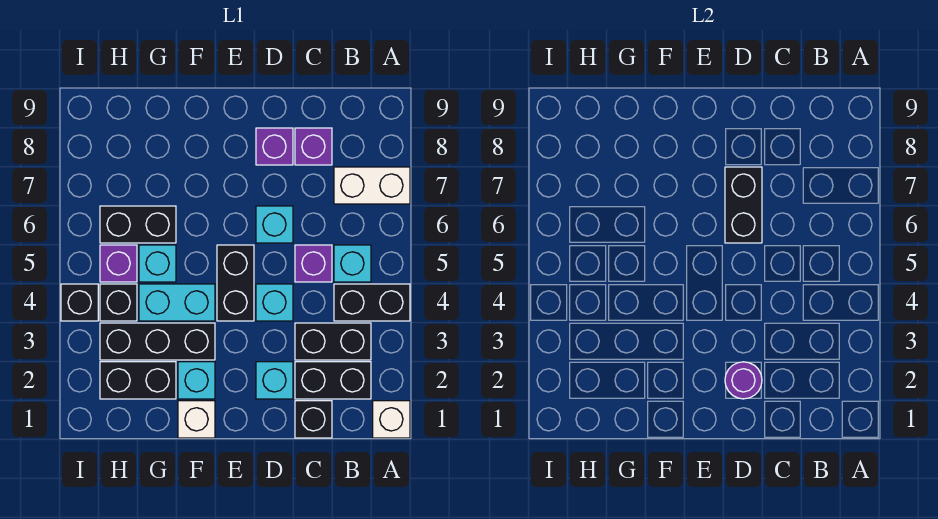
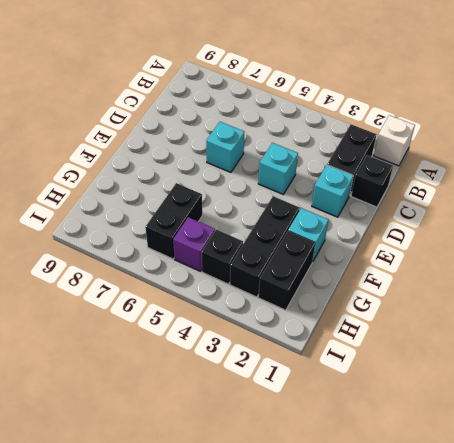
none -> black 1x2 brick [334,284,410,321]
none -> white 1x2 brick [334,167,410,204]
none -> black 1x2 brick [295,323,371,360]

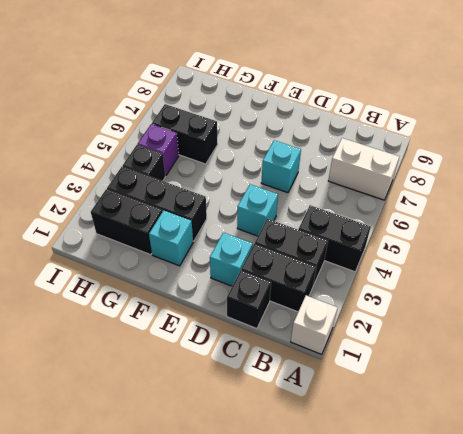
none -> cyan 1x1 brick [334,245,371,282]
none -> purple 1x1 brick [295,245,332,282]
none -> purple 1x1 brick [295,128,332,165]

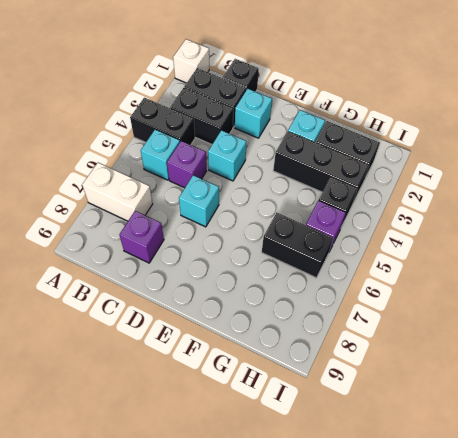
none -> purple 1x1 brick [256,128,293,165]
none -> black 1x2 brick [217,245,254,321]
none -> white 1x1 brick [178,401,215,438]

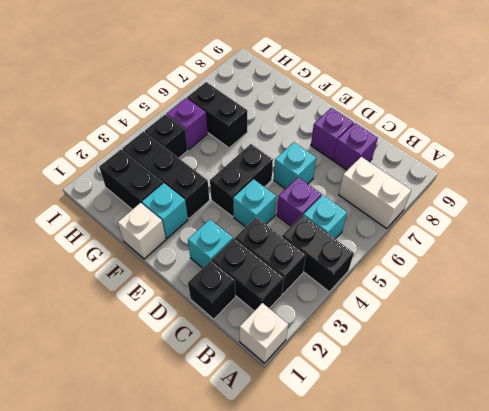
none -> cyan 1x2 brick [139,284,215,321]
none -> cyan 1x1 brick [139,245,176,282]
none -> black 1x1 brick [61,284,98,321]

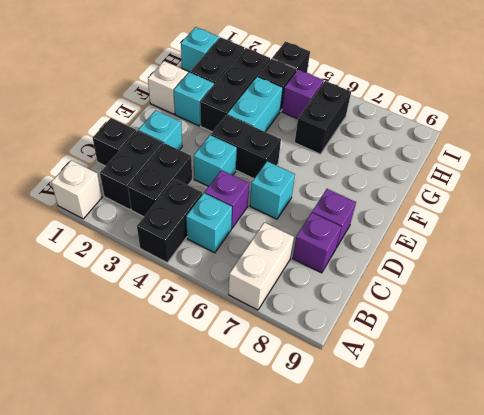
cyan 1x1 brick [181,27,219,72] -> cyan 1x1 brick moved to [139,245,176,282]
none -> purple 1x1 round brick [725,362,762,399]
none -> black 1x2 brick [725,167,762,243]

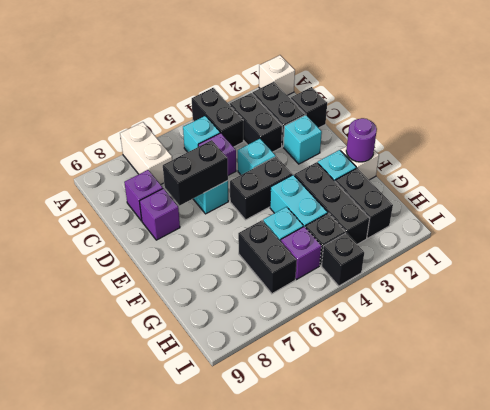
purple 1x1 round brick [346,118,377,162] -> purple 1x1 round brick moved to [725,362,762,399]

